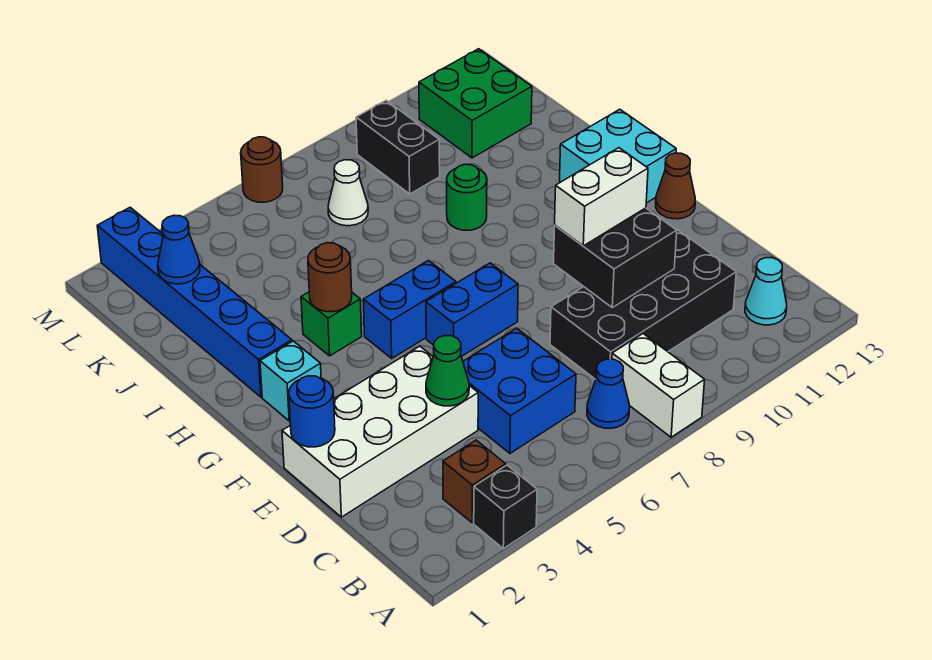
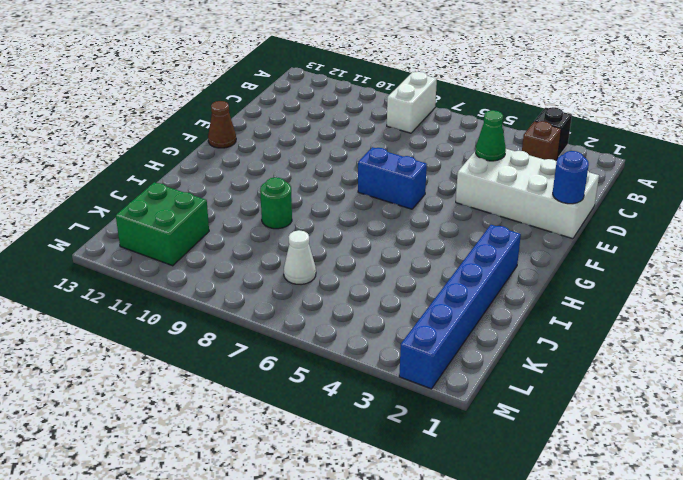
none -> blue 1x1 cone [587,359,630,428]
none -> cyan 1x1 cone [745,258,787,325]
none -> blue 2x2 brick [463,328,576,453]

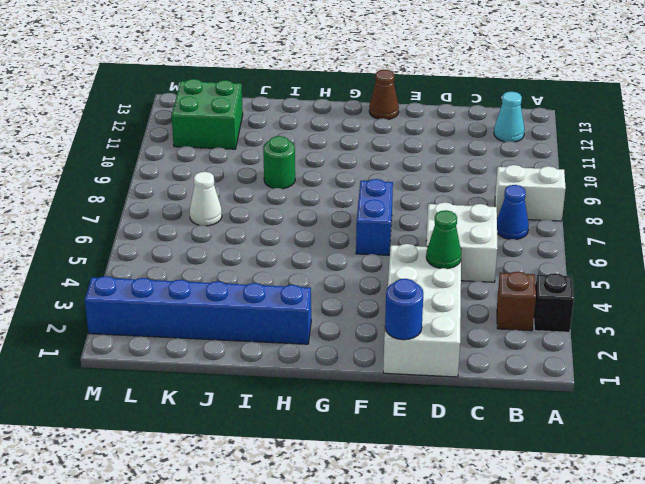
white 2x2 brick [426,202,498,282] -> blue 2x2 brick [463,328,576,453]
none -> black 2x4 brick [550,229,736,379]
none -> cyan 1x1 brick [260,341,321,421]
none -> blue 1x2 brick [363,261,456,358]

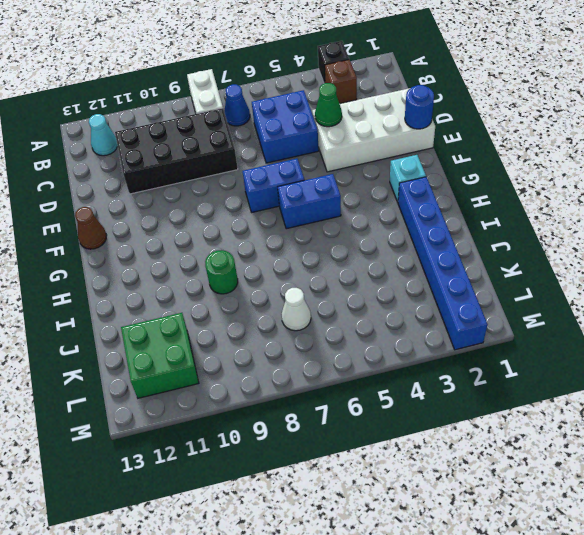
none -> cyan 2x2 brick [560,109,676,203]
none -> green 1x1 brick [301,292,362,356]
none -> black 1x2 brick [356,101,440,194]

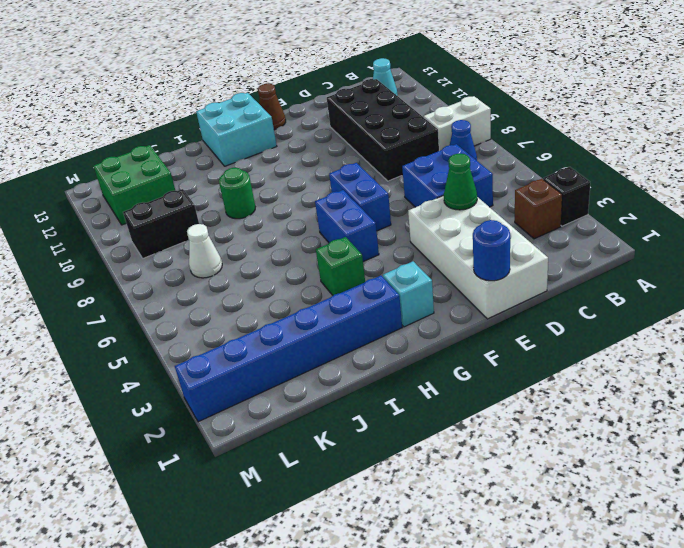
none -> brown 1x1 round brick [241,137,283,202]
none -> black 2x2 brick [554,208,677,308]
none -> brown 1x1 round brick [308,243,352,312]

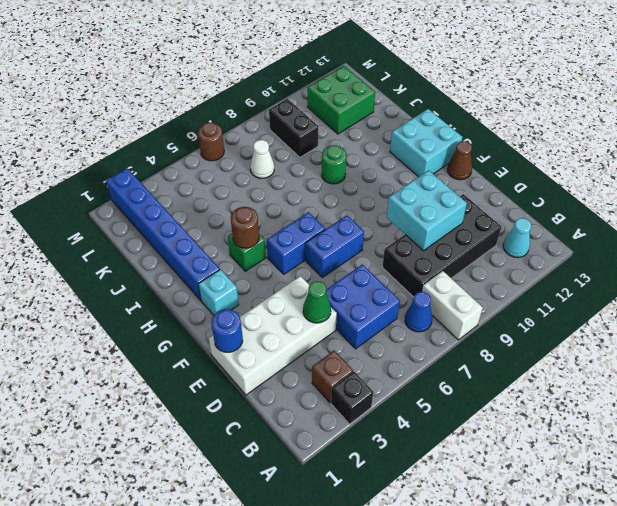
cyan 2x2 brick [387,170,467,251] -> black 2x2 brick [554,208,677,308]
none -> blue 1x1 cone [158,215,200,284]
none -> white 1x2 brick [555,148,648,246]

